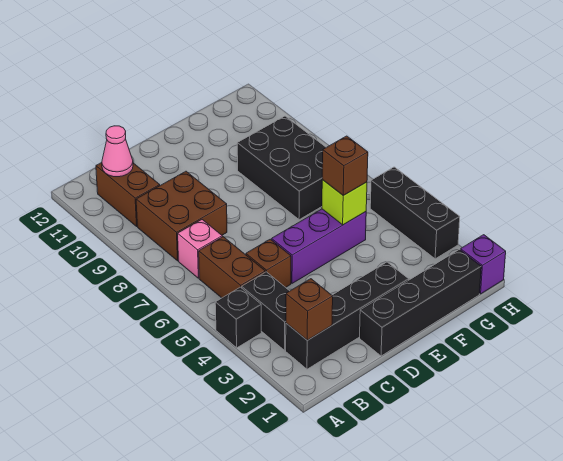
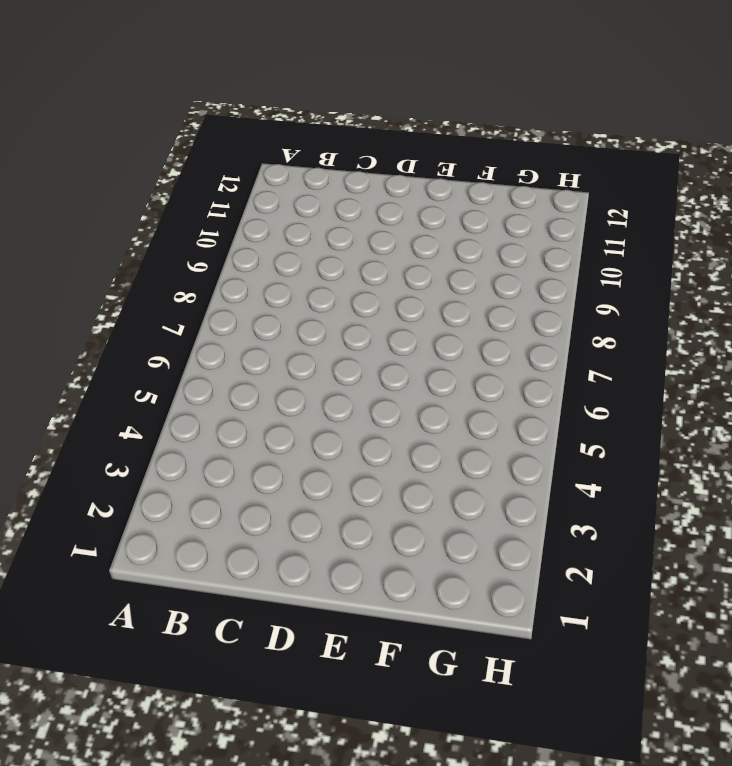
none -> black 1x1 brick [215,287,261,348]
none -> black 1x4 brick [286,262,409,369]
none -> black 1x2 brick [242,272,289,350]

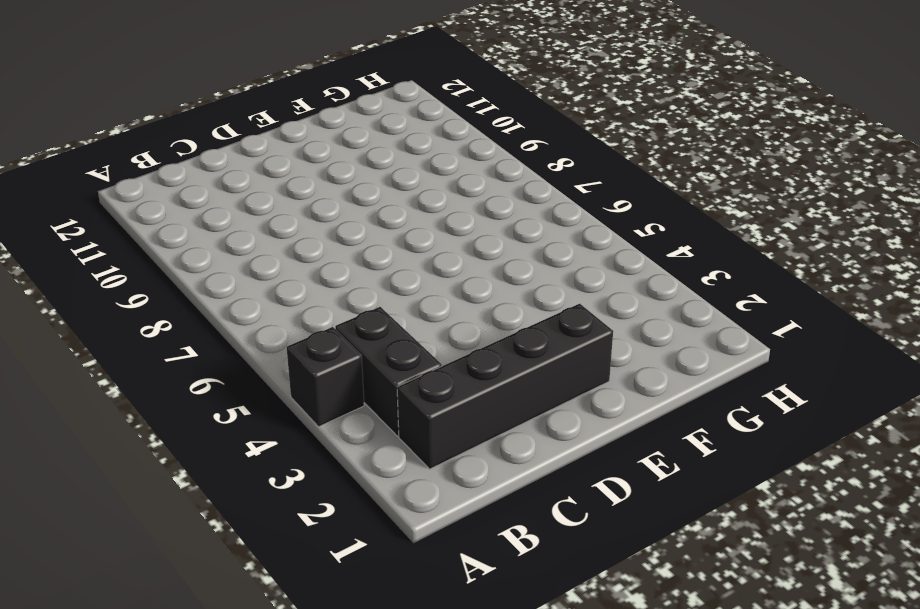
none -> brown 1x2 brick [199,237,265,298]
none -> pink 1x1 brick [178,220,222,278]
none -> brown 2x2 brick [136,171,227,261]

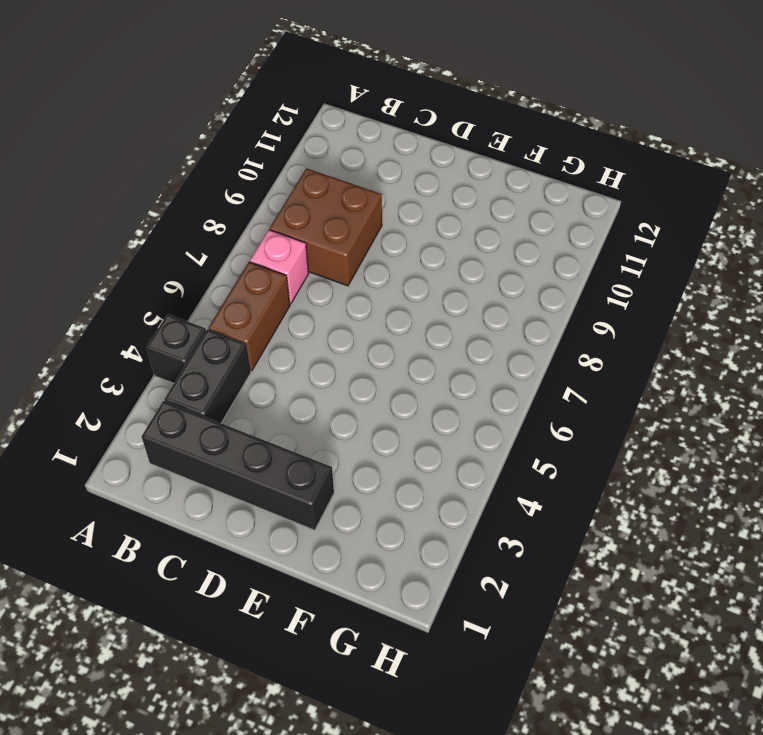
none -> brown 1x2 brick [96,163,160,226]
none -> brown 1x1 brick [246,239,291,287]
none -> black 1x4 brick [360,250,481,356]

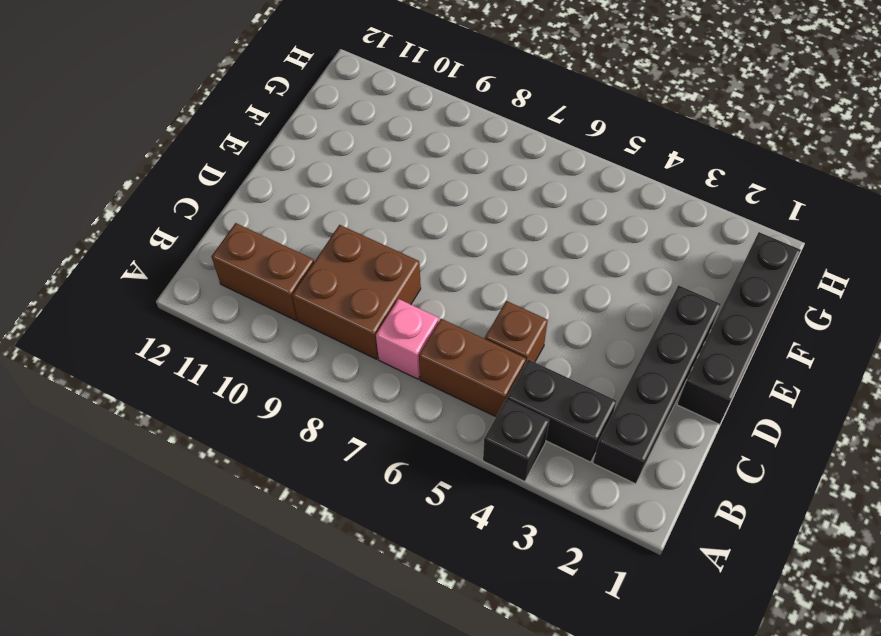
none -> purple 1x3 brick [272,209,366,283]
none -> black 2x3 brick [237,116,326,220]
none -> purple 1x1 brick [461,235,506,294]

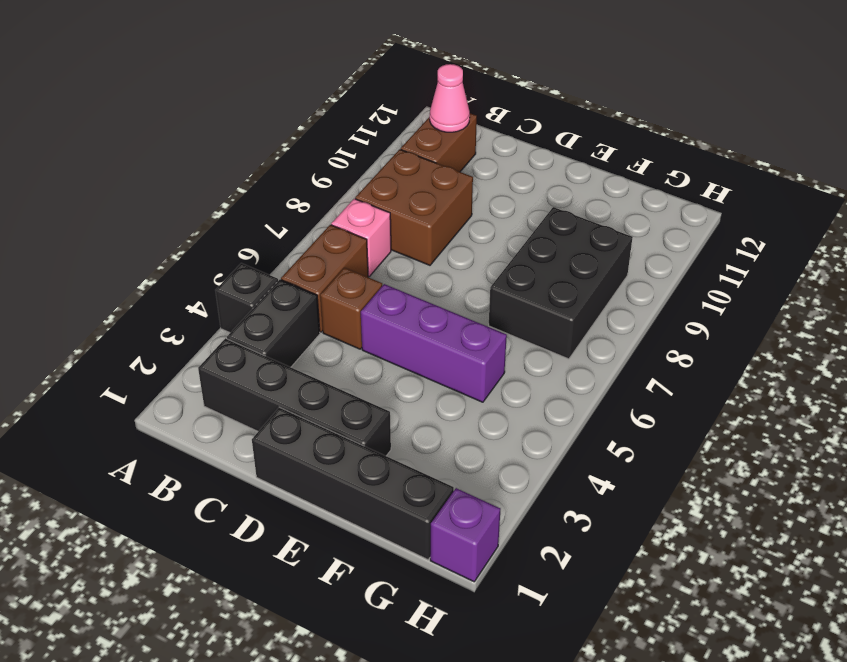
none -> black 1x3 brick [370,167,460,259]
none -> brown 1x1 brick [286,279,333,340]
none -> lime 1x1 brick [322,180,367,225]

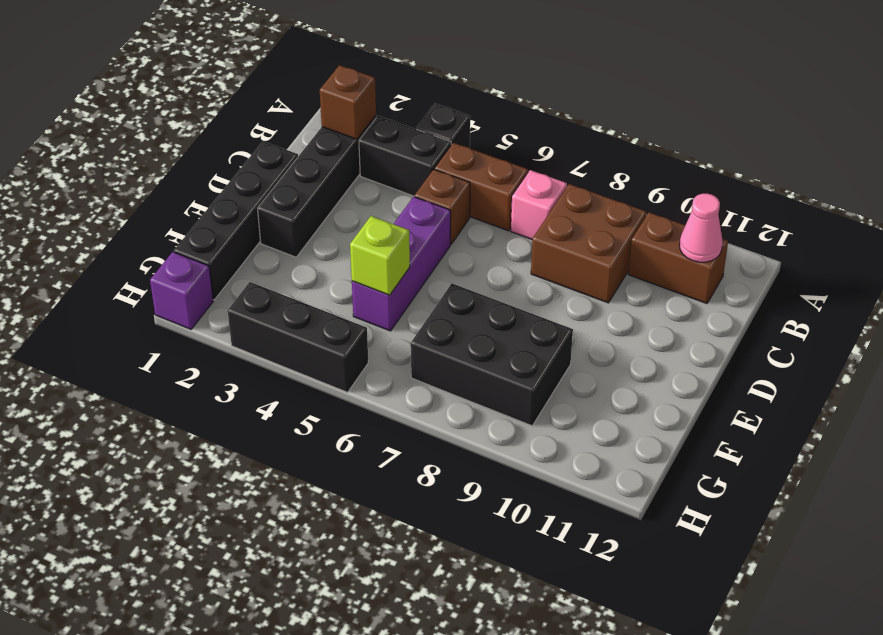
none -> brown 1x1 brick [322,136,368,195]

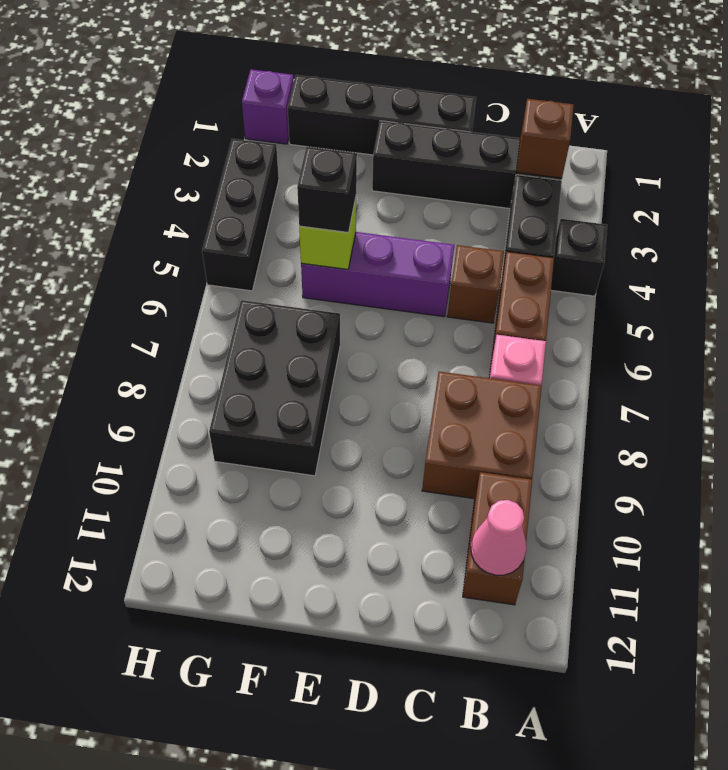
black 1x1 brick [297,147,357,233] -> brown 1x1 brick [322,136,368,195]

